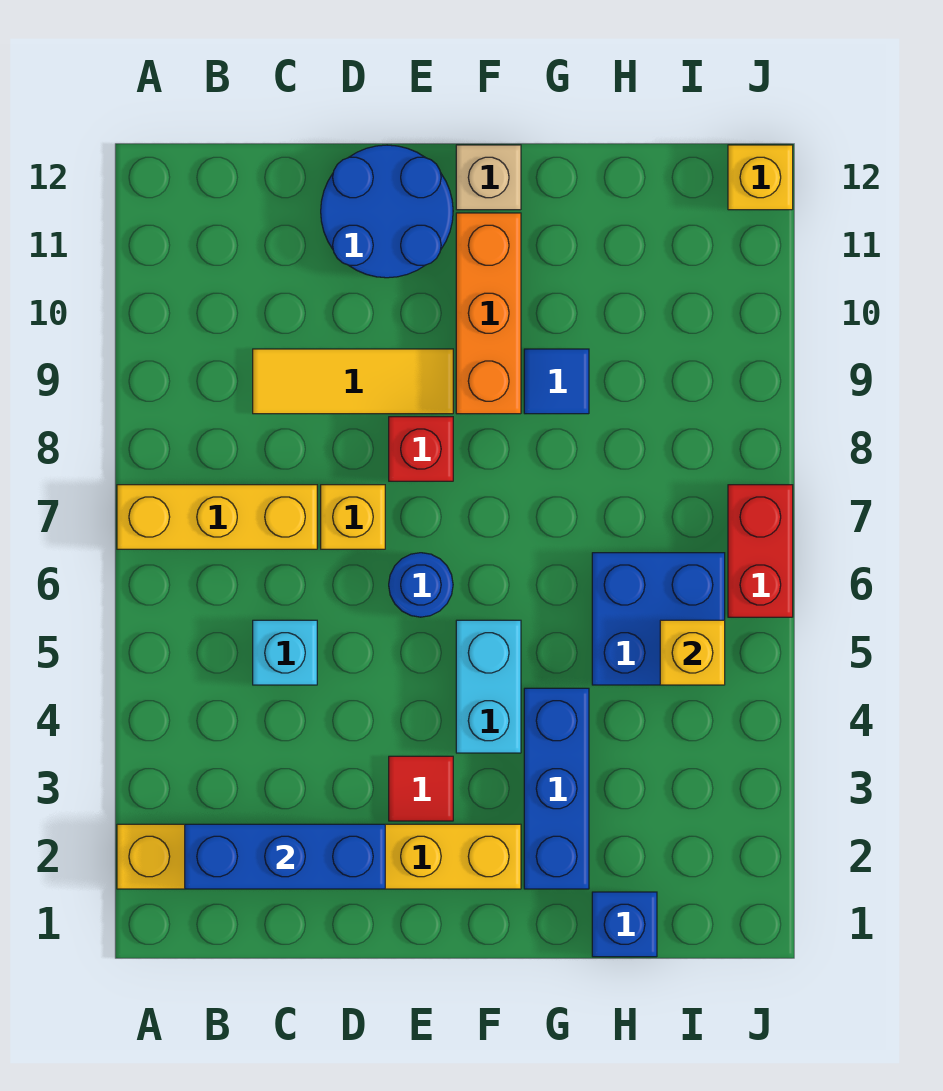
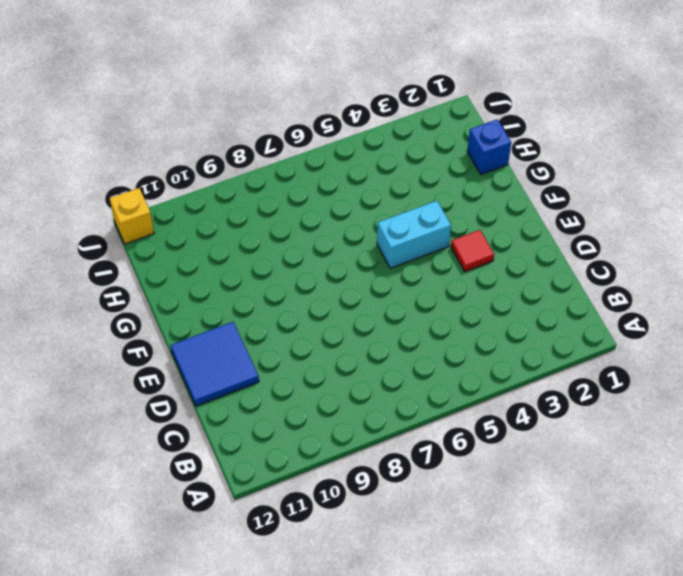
blue 2x2 tile [171,322,259,406] -> blue 2x2 round brick [321,145,453,278]
none -> yellow 1x6 brick [117,824,521,889]
none -> yellow 1x3 brick [117,485,317,549]
none -> cyan 1x1 brick [253,620,317,685]

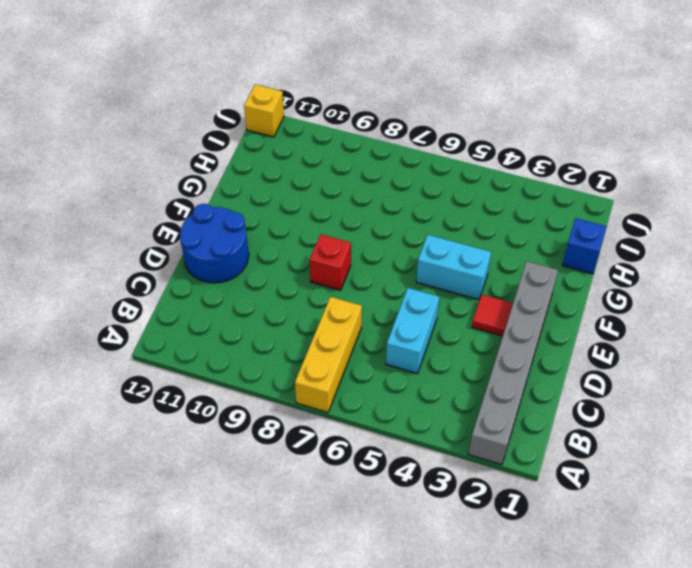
grey 1x6 brick [468,261,558,465] -> yellow 1x6 brick [117,824,521,889]
cyan 1x2 brick [386,288,439,374] -> cyan 1x1 brick [253,620,317,685]
none -> yellow 1x3 tile [253,349,453,414]
none -> yellow 1x1 brick [321,485,385,549]
none -> blue 1x1 round brick [389,553,453,617]

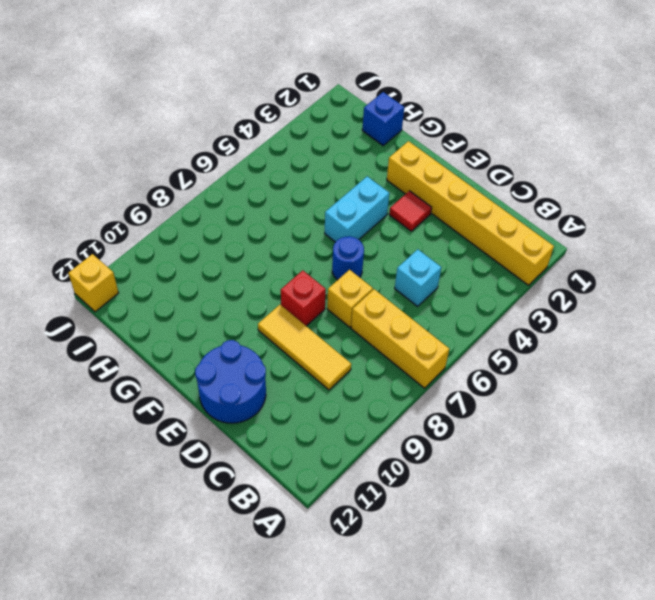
none -> orange 1x3 brick [456,213,521,414]
none -> tan 1x1 brick [456,145,521,210]
none -> blue 1x3 brick [524,688,589,889]

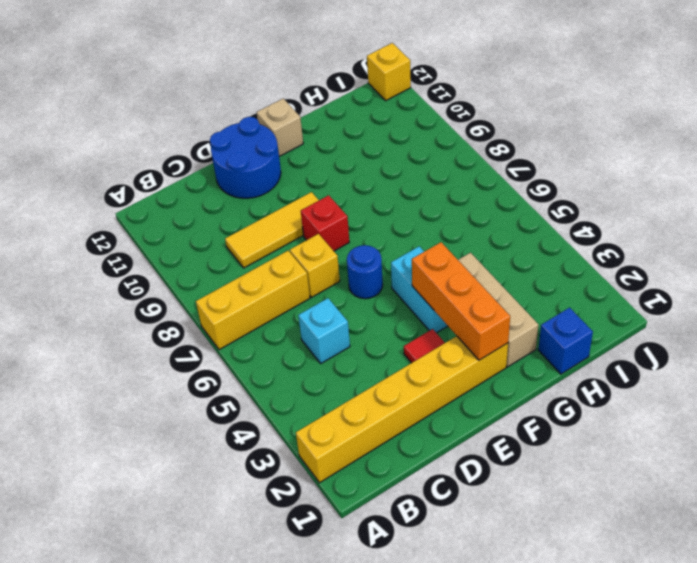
orange 1x3 brick [412,242,510,360] -> orange 1x3 brick moved to [456,213,521,414]
tan 1x3 brick [458,253,538,367] -> blue 1x3 brick [524,688,589,889]
none -> blue 1x1 tile [524,349,589,414]
none -> blue 2x2 brick [592,553,725,685]
none -> red 1x2 brick [728,485,793,617]

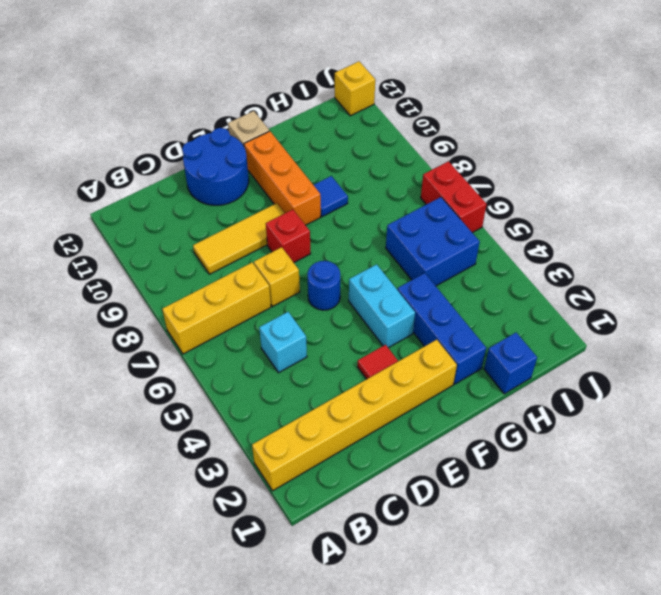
none -> blue 1x3 brick [185,824,385,889]
none -> yellow 1x1 brick [660,620,725,685]

